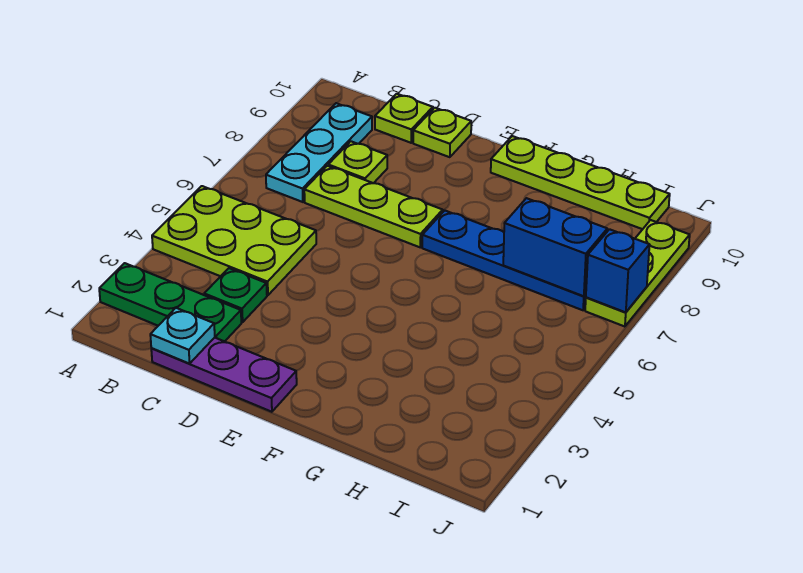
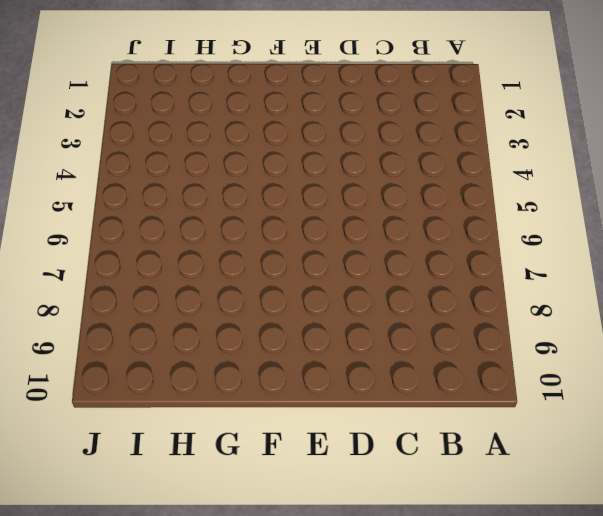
none -> green 1x3 plate [99,263,241,342]
none -> lime 2x3 plate [152,186,316,295]
none -> cyan 1x3 plate [266,103,372,202]

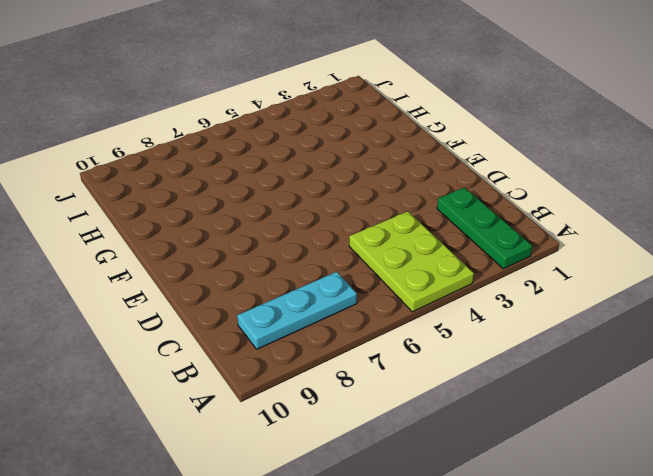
none -> purple 1x3 plate [151,338,297,412]
none -> green 1x1 plate [204,268,267,322]
none -> lime 1x3 plate [304,166,443,247]

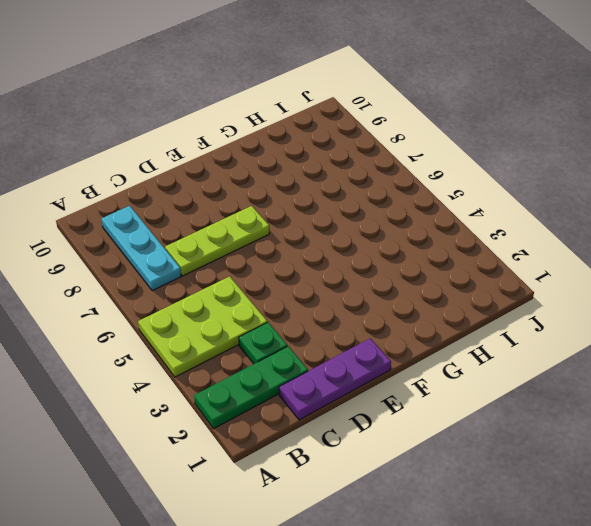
none -> lime 1x1 plate [328,141,387,183]
none -> lime 1x1 plate [375,94,433,143]
none -> lime 1x1 plate [413,108,471,157]

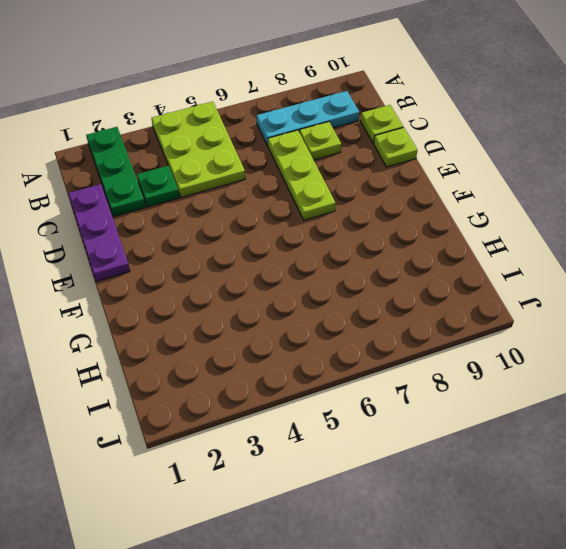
none -> blue 1x4 plate [422,210,586,310]
none -> lime 1x4 plate [491,136,670,229]
none -> lime 1x3 plate [585,220,690,327]

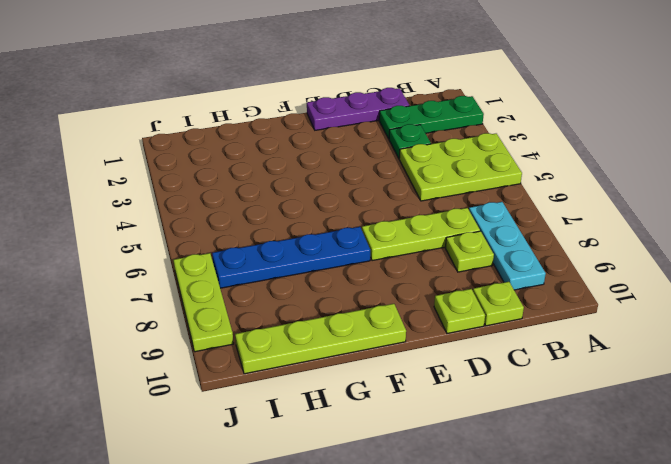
none -> cyan 1x1 plate [150,308,215,364]
none -> blue 1x2 brick [503,198,607,296]
none -> blue 1x1 brick [586,229,649,312]

